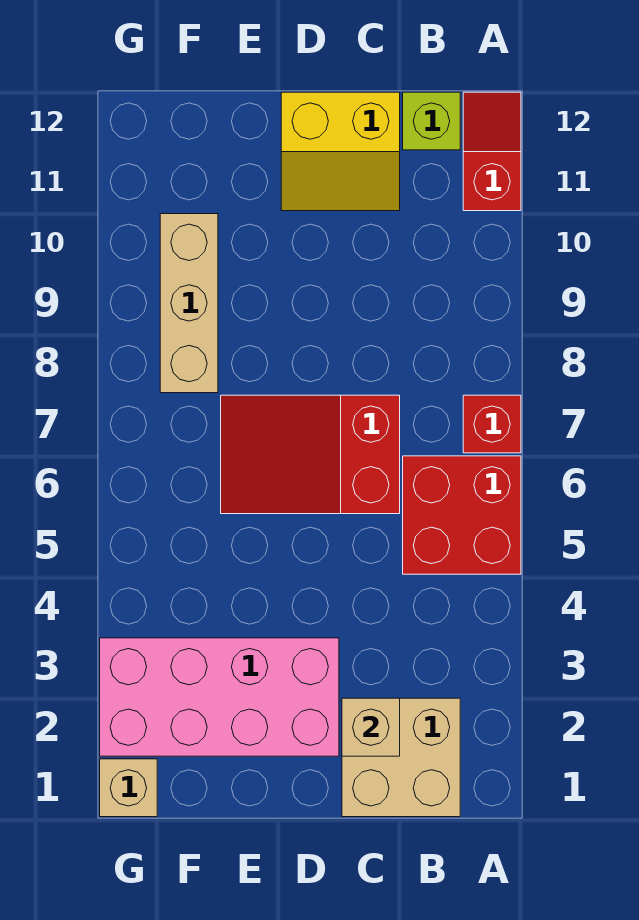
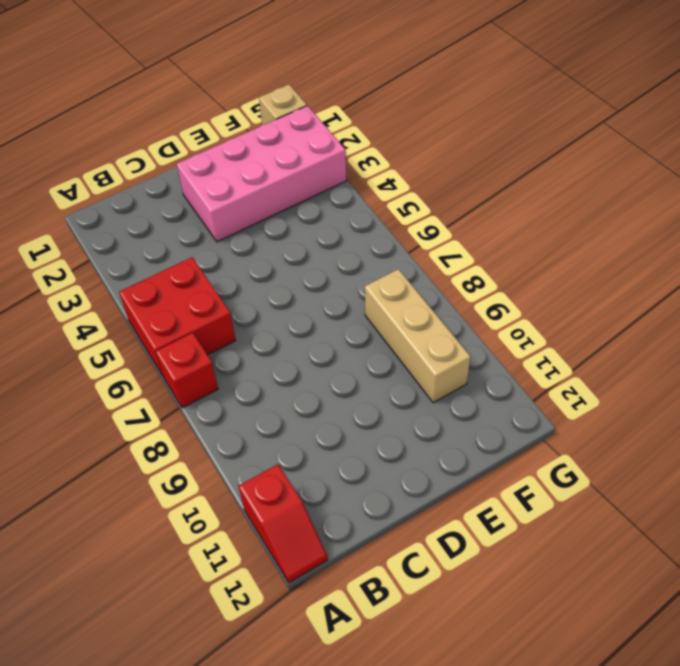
none -> tan 2x2 brick [342,698,460,817]
none -> lime 1x1 brick [403,92,460,150]

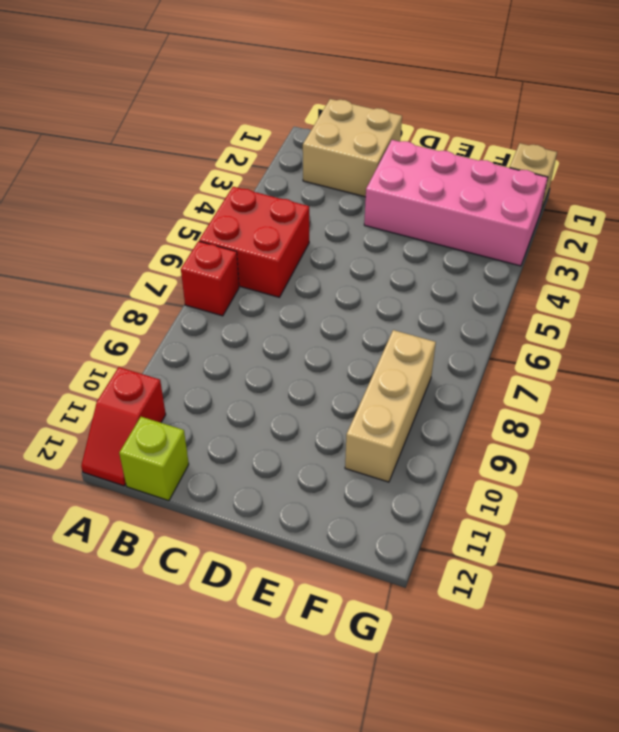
none -> red 2x3 slope [221,395,400,514]
none -> yellow 2x2 slope [281,92,400,211]

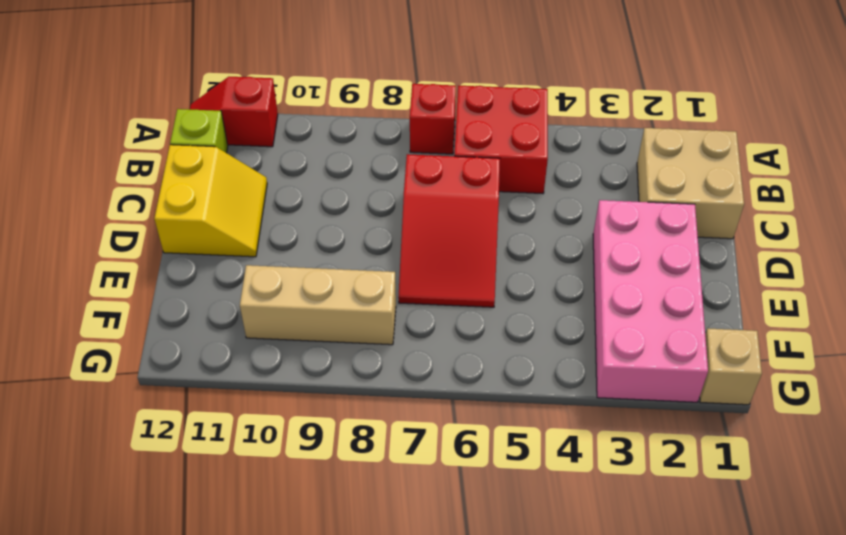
none -> tan 1x1 brick [342,698,400,756]

